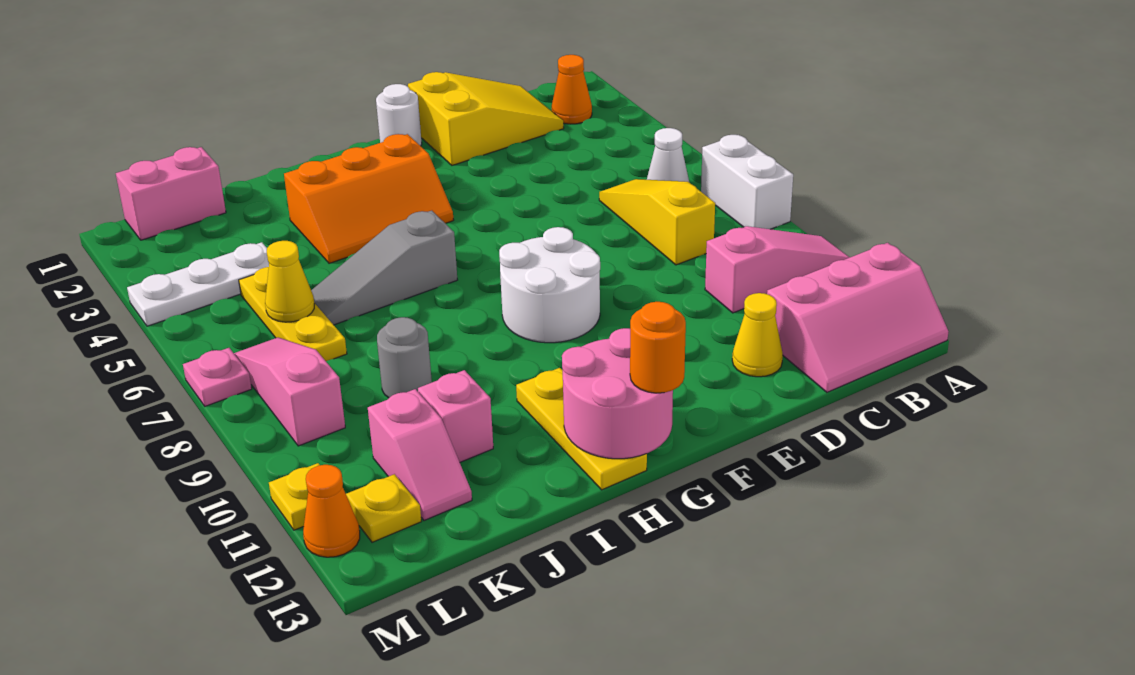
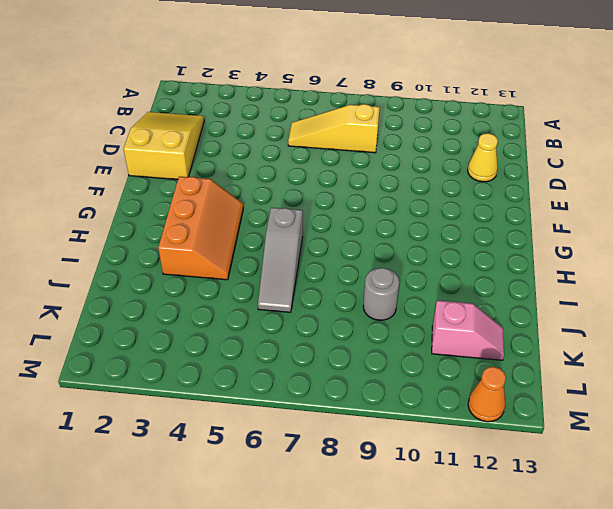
none -> white 1x2 brick [701,135,793,229]
none -> pink 1x3 slope [705,226,850,313]
none -> pink 2x3 slope [767,243,948,392]

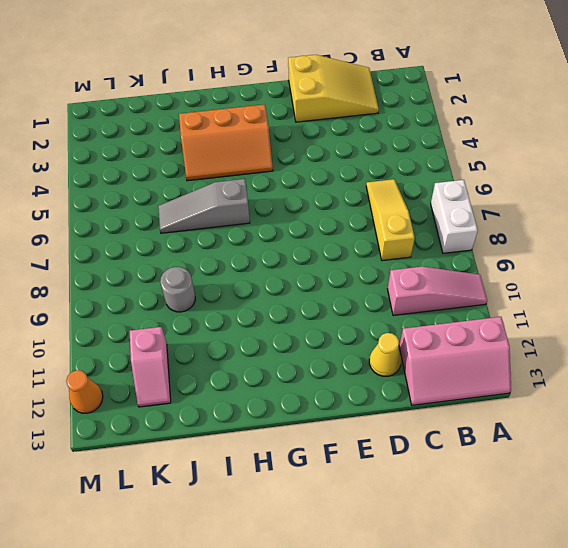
none -> orange 1x1 cone [552,55,592,124]
none -> white 1x1 cone [647,128,689,182]
none -> white 1x1 round brick [376,84,422,146]

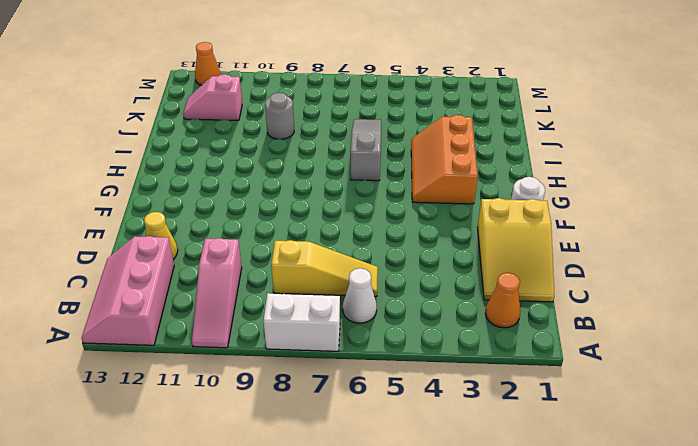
none -> white 2x2 round brick [499,227,600,343]
none -> yellow 1x3 plate [516,368,647,490]
none -> pink 1x1 brick [418,370,493,462]

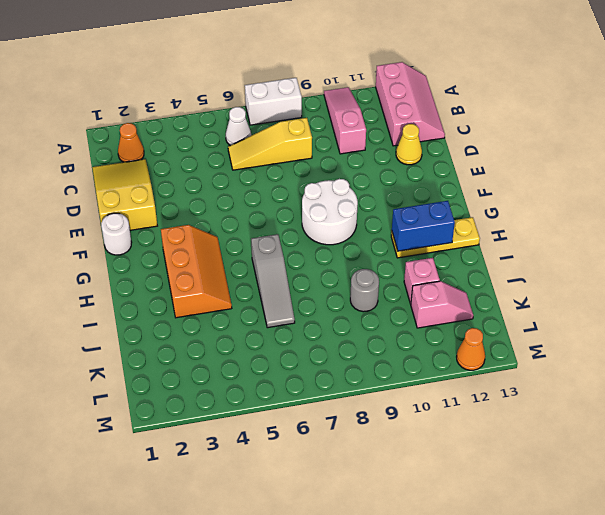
blue 1x2 brick [392,201,455,251] -> pink 2x2 round brick [562,328,673,459]
none -> pink 1x2 brick [116,147,226,240]
none -> white 1x3 plate [127,242,269,326]
none -> yellow 1x3 plate [239,267,347,361]

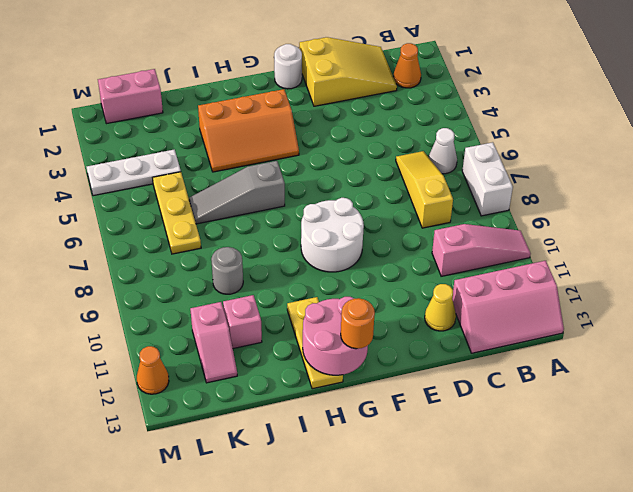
none -> pink 1x3 slope [234,337,345,446]
none -> yellow 1x1 plate [346,474,421,542]
none -> pink 1x1 plate [183,348,252,406]

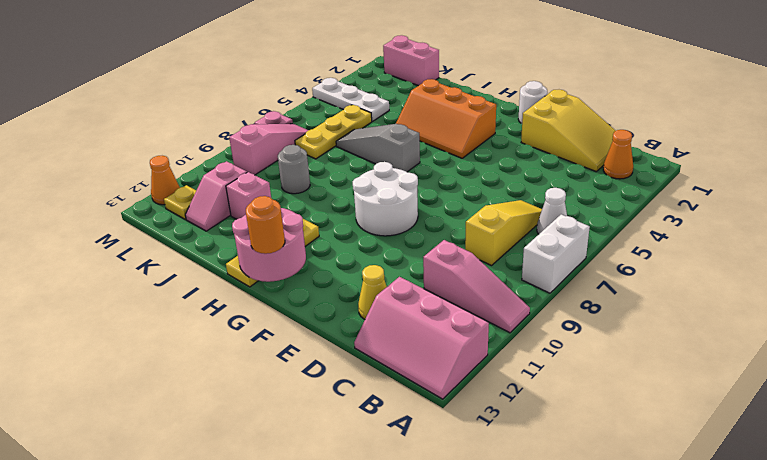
none -> yellow 1x1 plate [269,463,319,530]
none -> yellow 1x1 cone [265,241,314,322]

